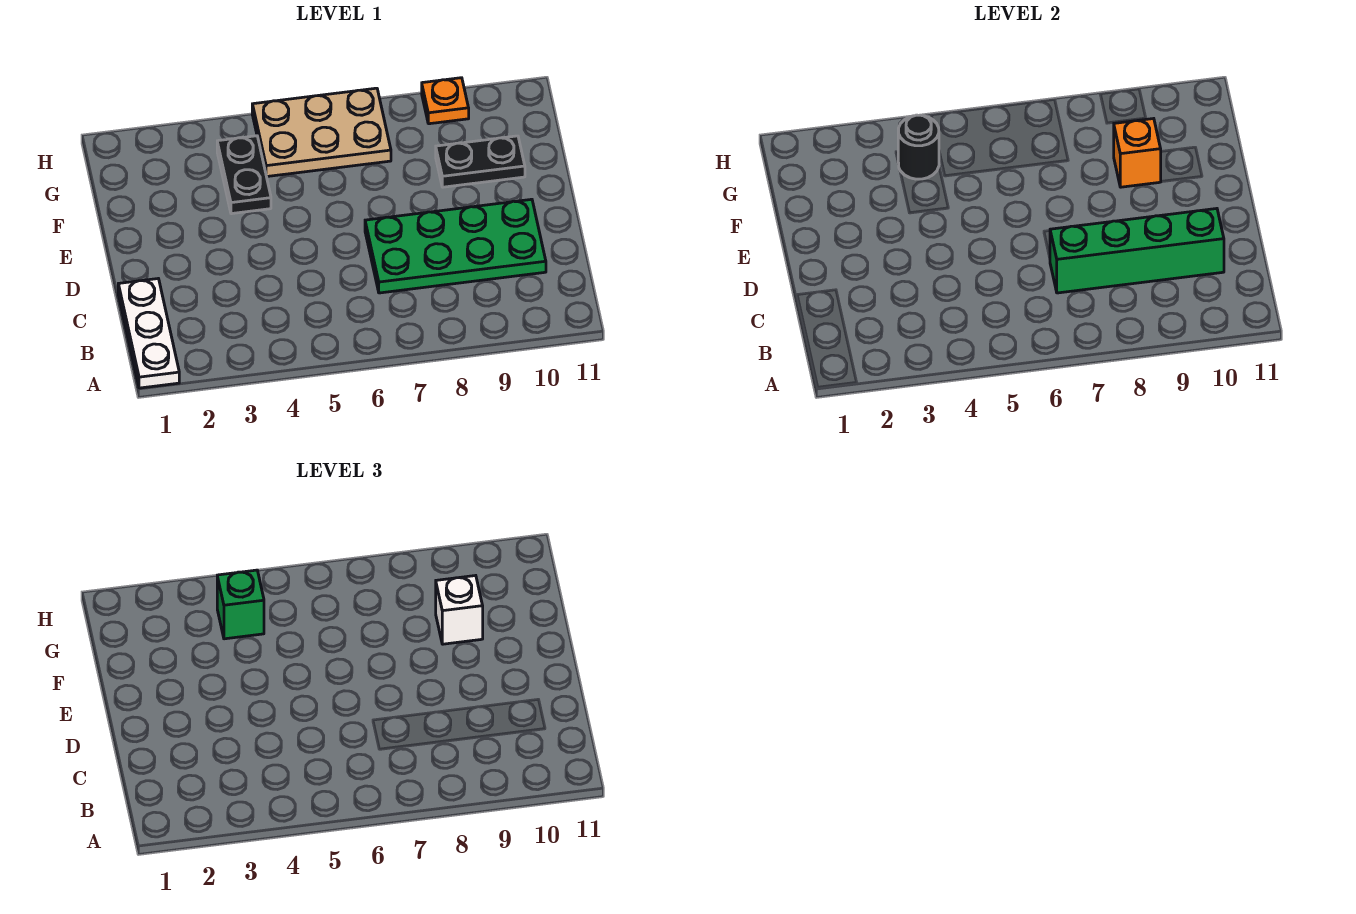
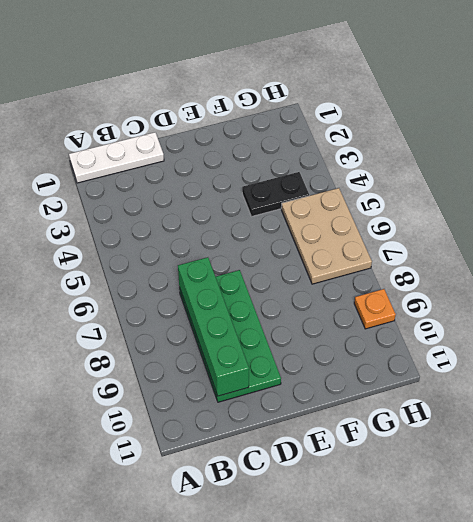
none -> black 1x2 plate [436,136,525,187]
none -> orange 1x1 brick [1114,119,1161,187]

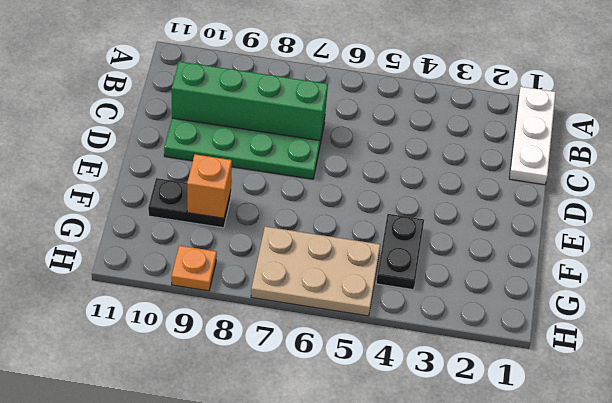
none -> black 1x1 round brick [898,115,939,179]
none -> white 1x1 brick [436,576,483,644]

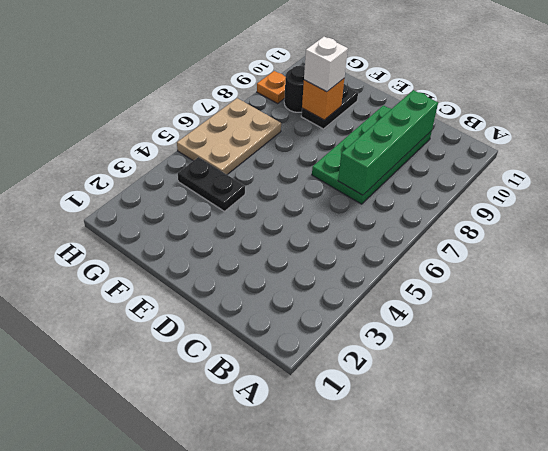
black 1x1 round brick [284,66,305,112] -> black 1x1 round brick moved to [898,115,939,179]
none -> white 1x3 plate [118,279,179,388]
none -> green 1x1 brick [217,570,264,639]

